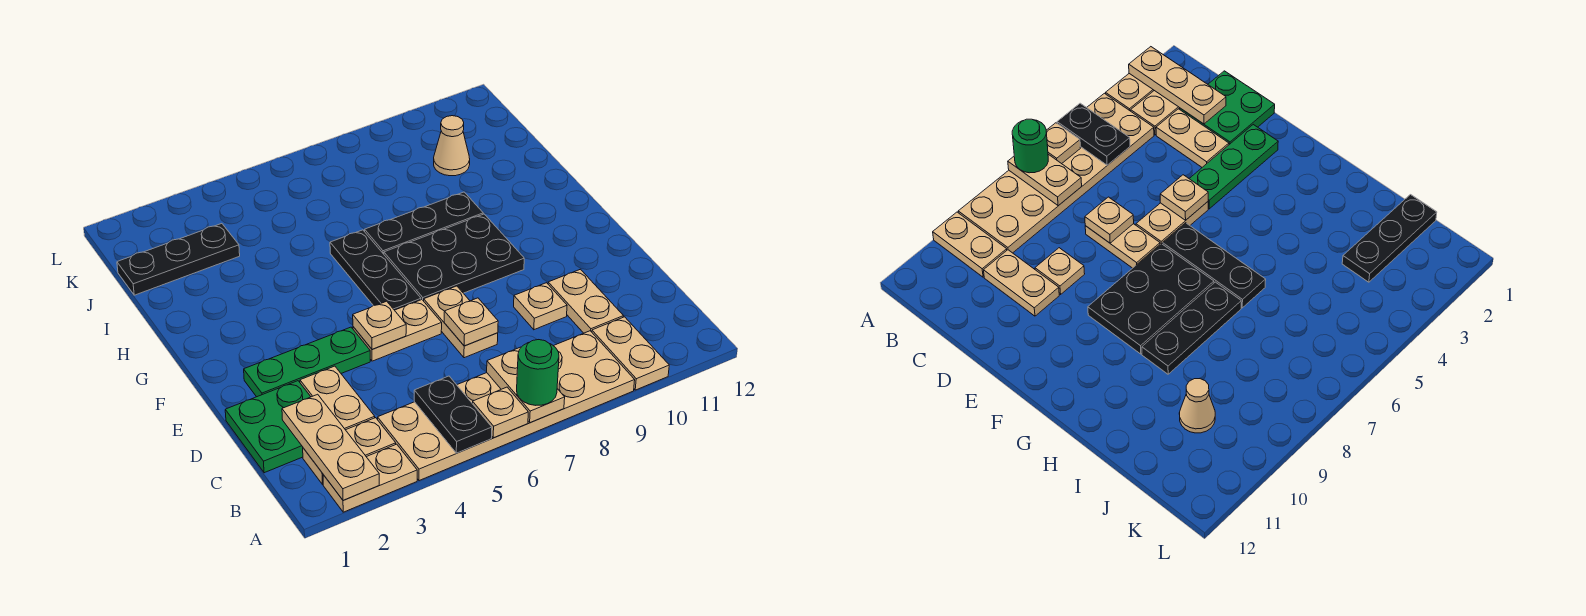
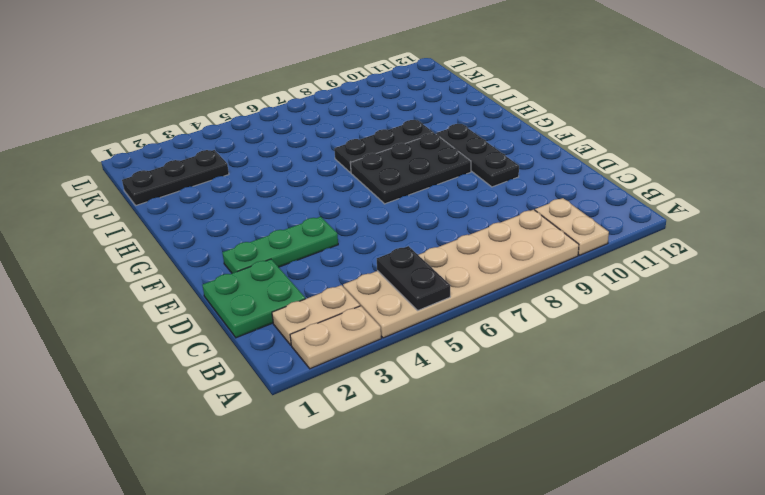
black 1x3 plate [436,124,519,187] -> black 1x3 plate moved to [330,230,421,310]
none -> tan 1x2 plate [300,366,375,430]
none -> tan 1x2 plate [548,269,623,333]
none -> tan 1x2 plate [424,286,498,358]

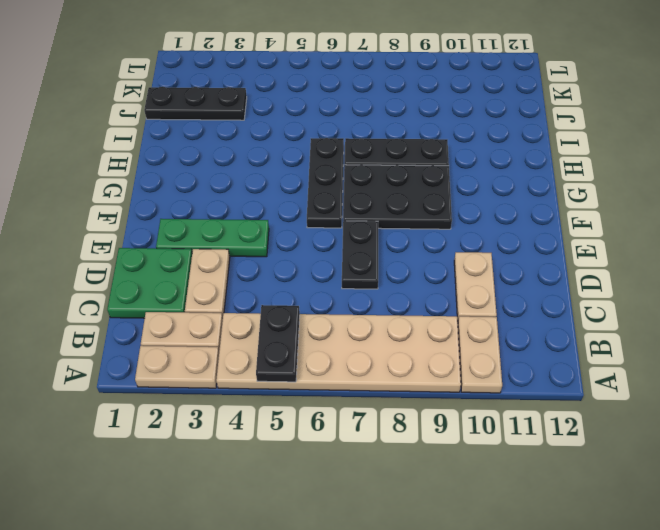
black 1x2 plate [342,221,378,289] -> tan 1x2 plate [424,286,498,358]
none -> tan 1x1 plate [514,283,567,330]
none -> tan 1x2 plate [353,300,442,361]
none -> tan 1x1 cone [434,116,470,176]

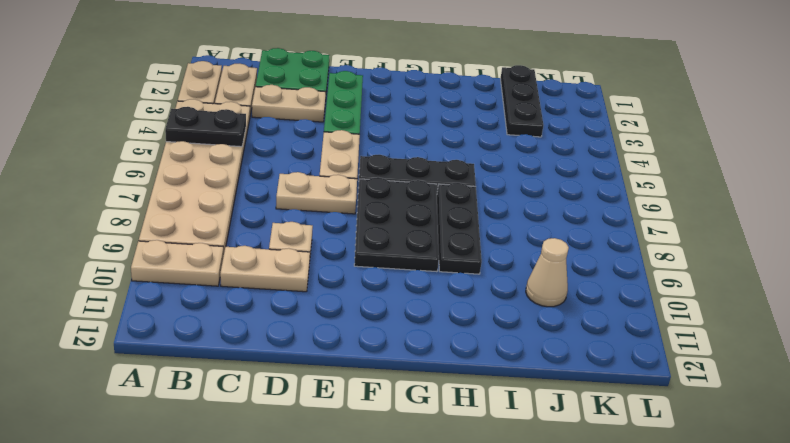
none -> tan 1x3 plate [282,394,379,500]
none -> tan 1x1 plate [473,387,528,438]
none -> tan 1x2 plate [487,347,565,422]

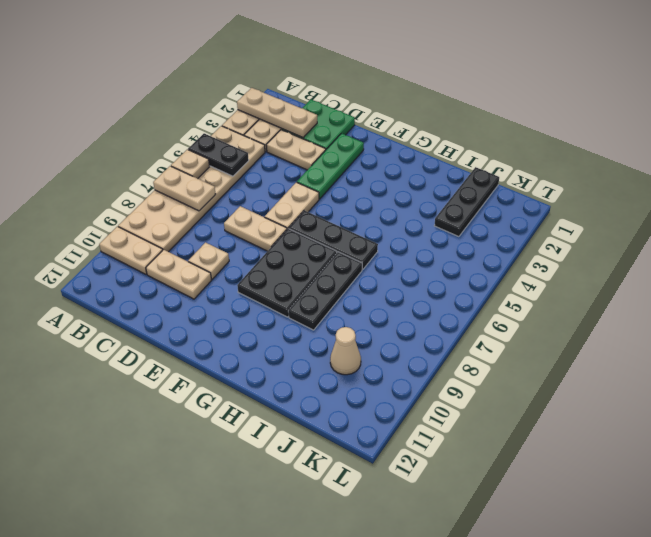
none -> tan 1x1 plate [444,298,498,346]
none -> tan 1x1 plate [353,301,406,349]
none -> green 1x1 round brick [517,340,559,405]

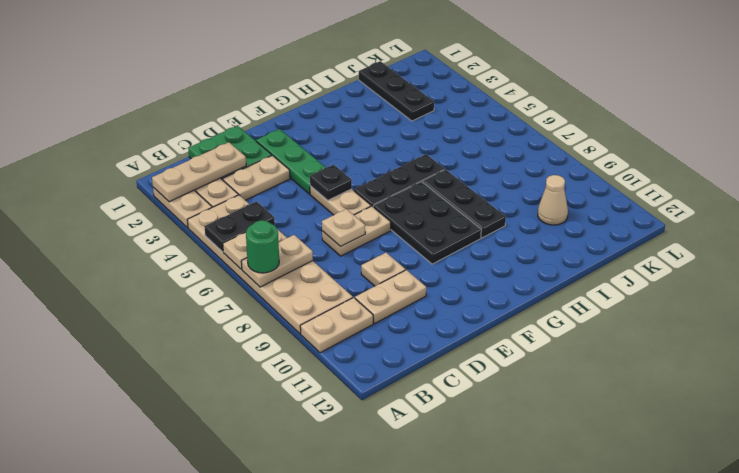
black 1x1 plate [310,165,352,200] -> tan 1x1 plate [353,301,406,349]

